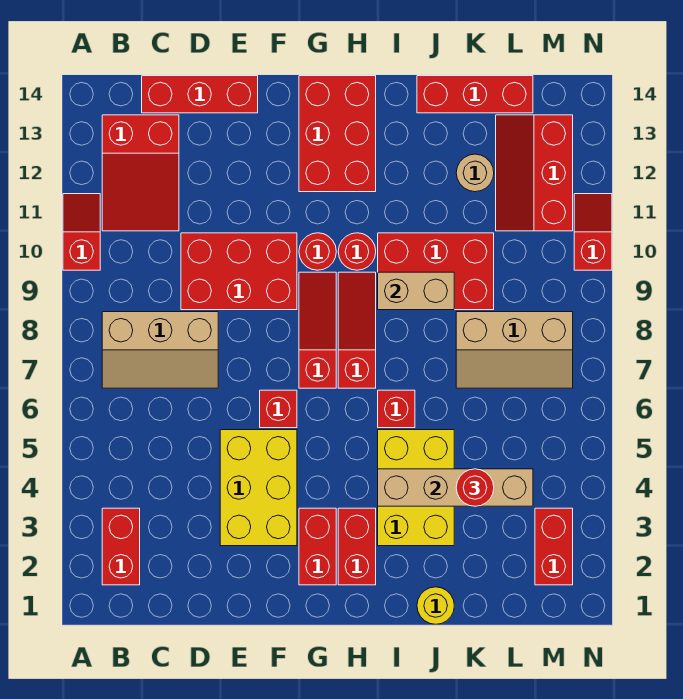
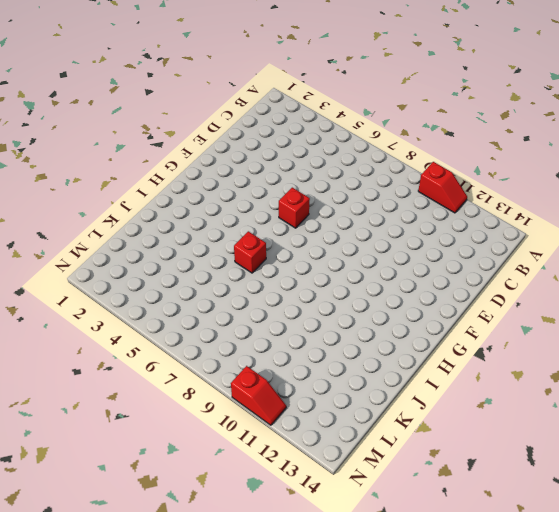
none -> red 1x2 brick [102,508,140,585]
none -> tan 2x3 slope [102,312,218,388]
none -> red 2x3 slope [102,115,179,231]

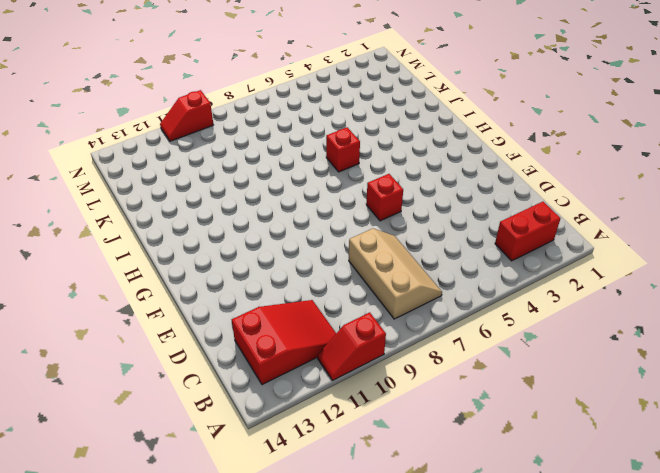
none -> red 1x3 brick [142,76,258,113]
none -> red 2x3 brick [181,233,297,310]
none -> yellow 2x3 brick [220,430,297,546]

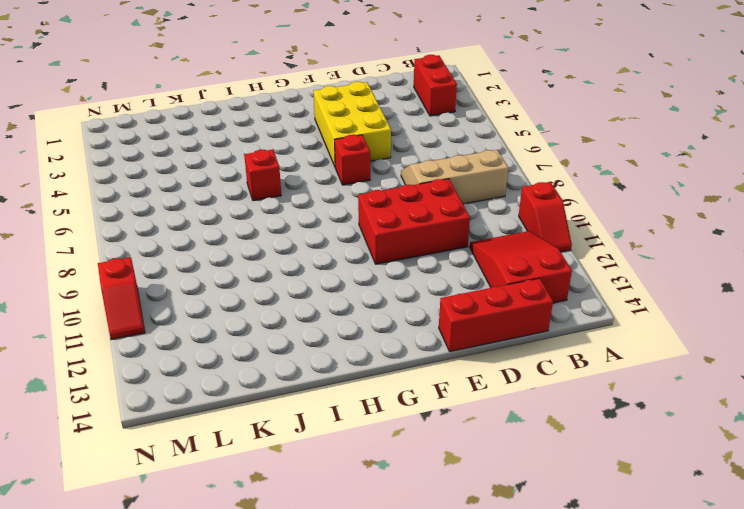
none -> red 1x2 brick [299,508,336,585]
none -> red 1x3 slope [299,272,336,388]
none -> red 1x1 round brick [299,233,336,270]

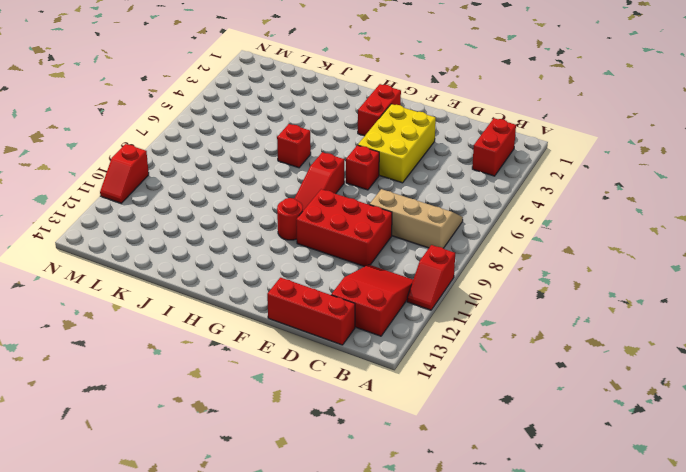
none -> red 2x3 brick [299,76,376,192]
none -> red 1x2 brick [338,508,376,585]
none -> red 1x3 slope [338,272,376,388]

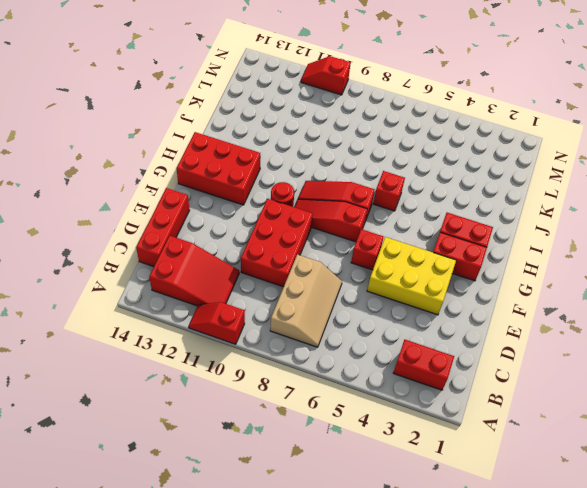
none -> red 1x1 round brick [338,233,376,270]
none -> yellow 2x3 brick [378,430,454,546]
none -> red 2x3 brick [378,233,494,310]

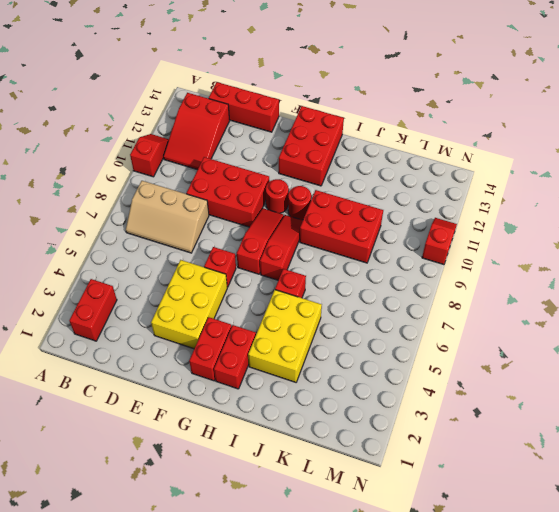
none -> yellow 1x1 round brick [417,587,454,624]
none -> red 1x3 brick [417,76,533,113]
none -> tan 2x3 slope [456,312,573,388]

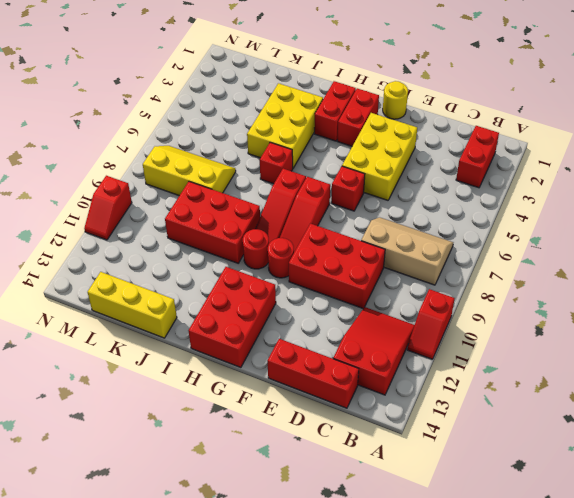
yellow 1x1 round brick [383,81,408,119] -> yellow 1x1 round brick moved to [417,587,454,624]
yellow 1x3 brick [88,272,177,338] -> red 1x3 brick [417,76,533,113]
yellow 2x3 slope [143,146,236,196] -> tan 2x3 slope [456,312,573,388]
none -> tan 1x1 round brick [456,154,494,192]
none -> red 2x3 slope [496,115,573,231]
none -> red 1x2 brick [535,508,573,585]

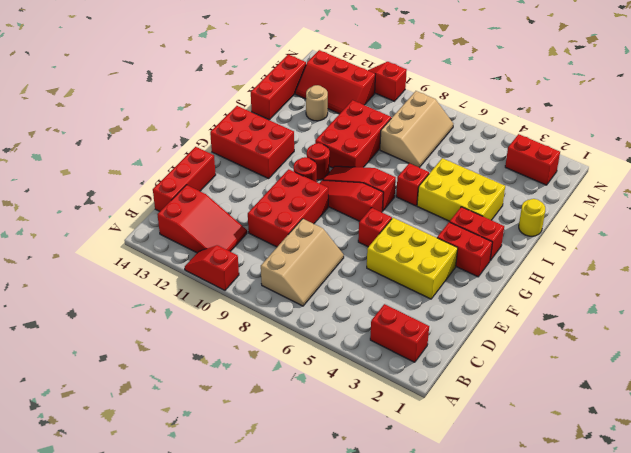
none -> tan 1x4 brick [378,469,533,506]
none -> tan 1x2 brick [378,272,454,310]
none -> red 1x1 round brick [456,469,494,506]

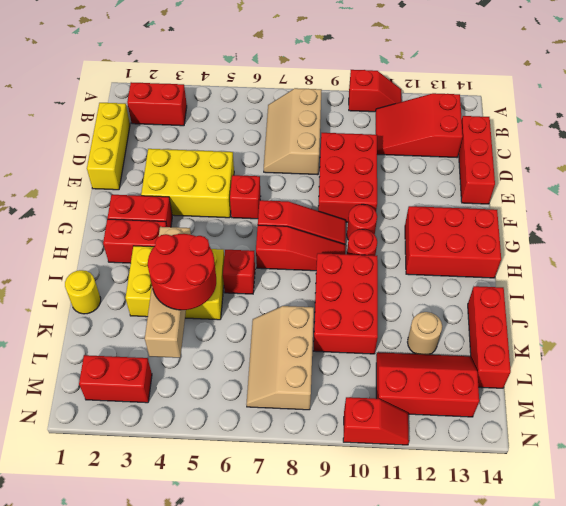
yellow 1x3 brick [87,103,130,190] -> none
red 2x2 round brick [148,234,216,310] -> red 1x1 round brick [456,469,494,506]
none -> tan 1x2 brick [378,272,454,310]

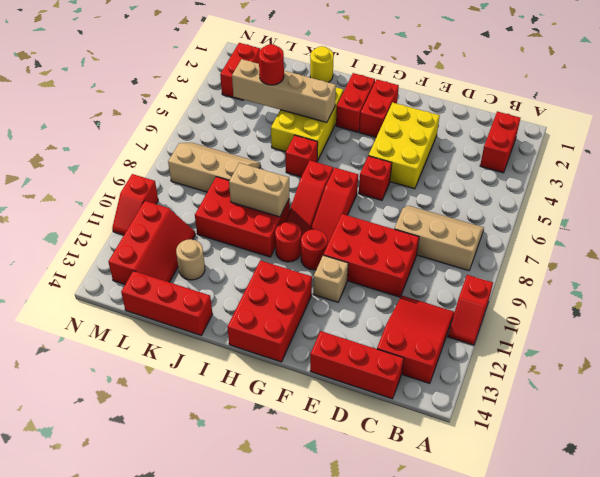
tan 1x1 brick [313,255,348,302] -> none

